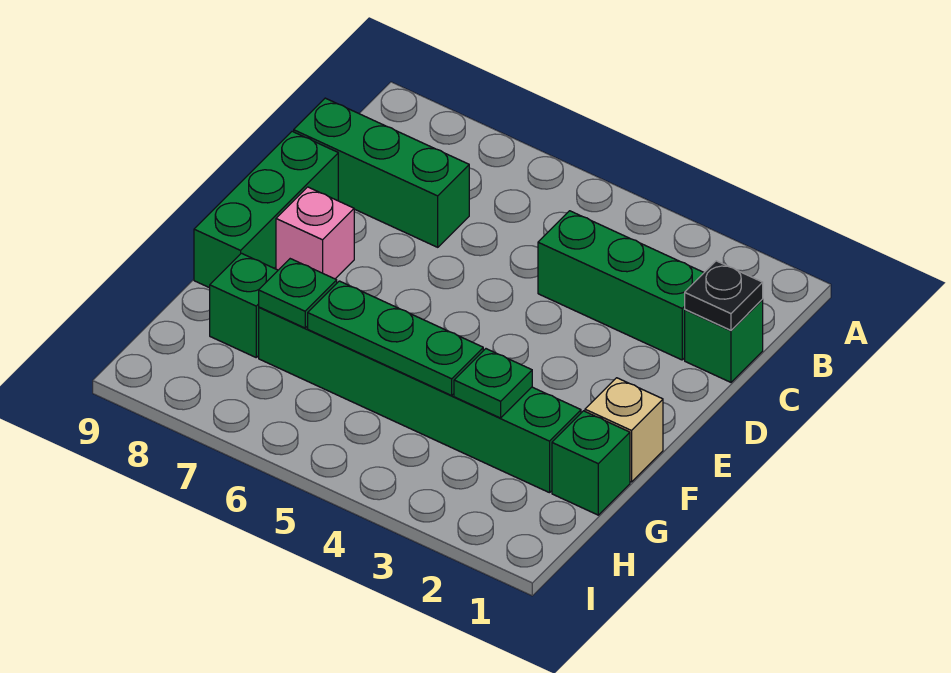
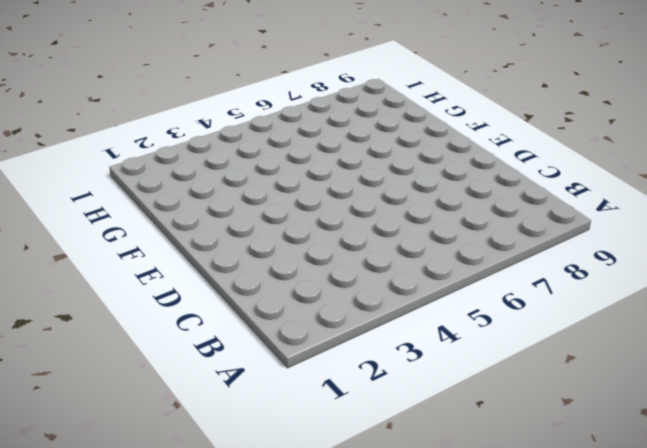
none -> green 1x1 brick [685,300,763,382]
none -> green 1x3 brick [538,211,704,360]
none -> green 1x3 brick [294,98,469,247]

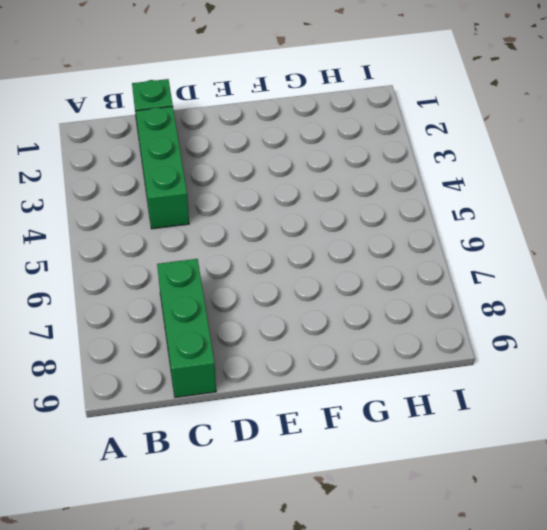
none -> green 1x3 brick [194,131,338,288]
none -> pink 1x1 brick [276,187,354,279]
none -> tan 1x1 brick [585,378,663,482]

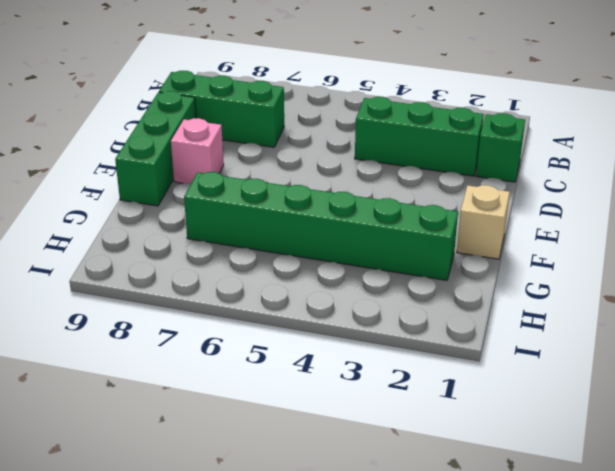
none -> green 1x1 brick [552,411,630,515]
none -> green 1x1 brick [210,253,278,357]
none -> black 1x1 plate [685,261,763,330]

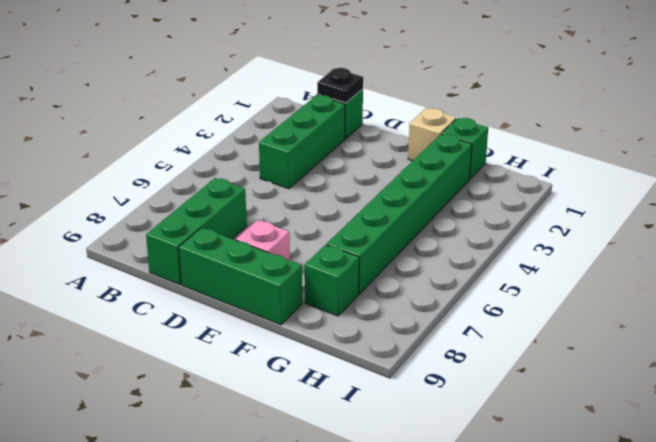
none -> green 1x1 plate [454,349,532,418]
none -> green 1x3 plate [308,281,483,395]
none -> green 1x1 plate [259,259,337,328]

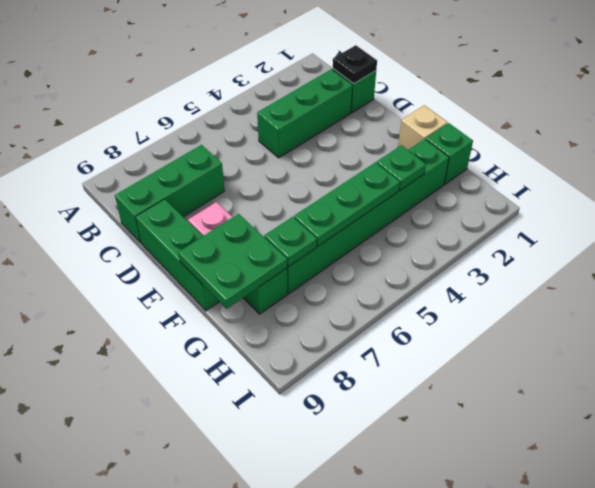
green 2x2 plate [178,214,287,309] -> none

